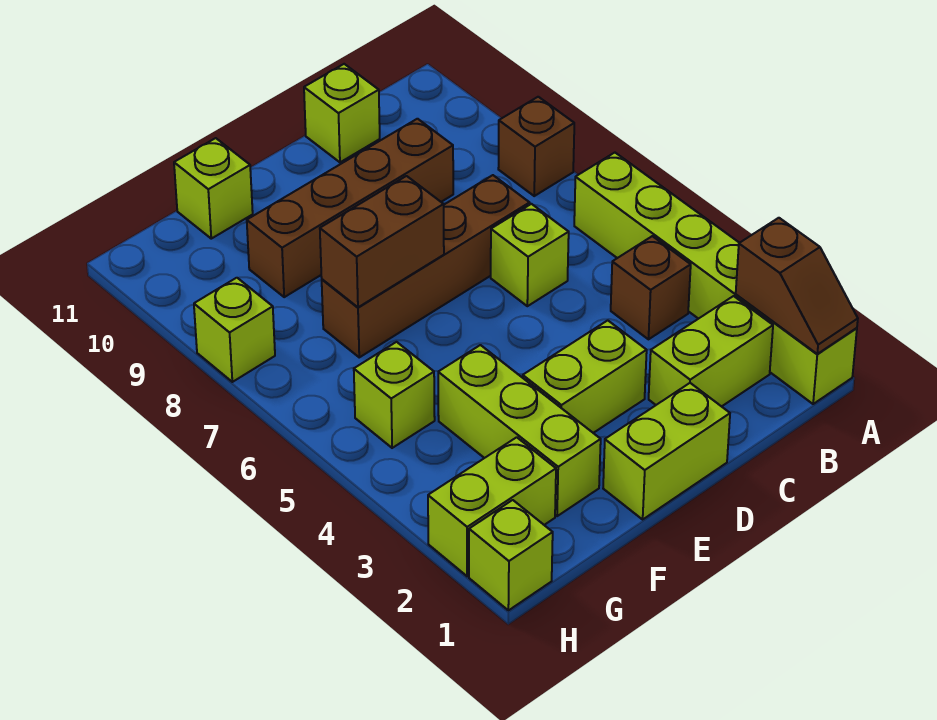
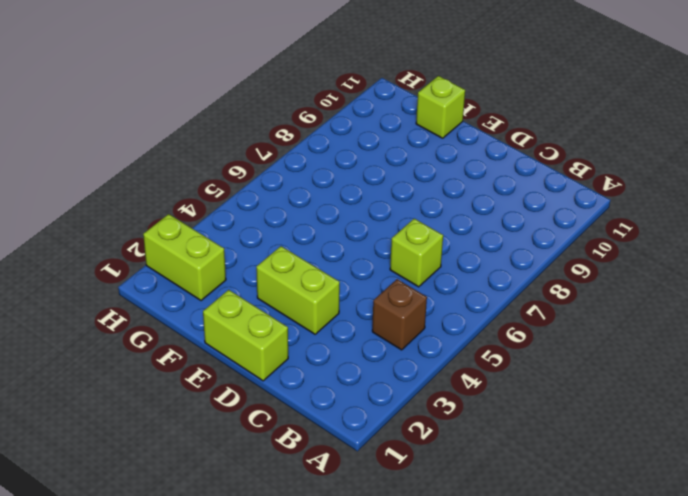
none -> lime 1x6 brick [574,153,857,404]
none -> brown 1x1 brick [498,97,574,196]
none -> lime 1x2 brick [649,296,773,407]

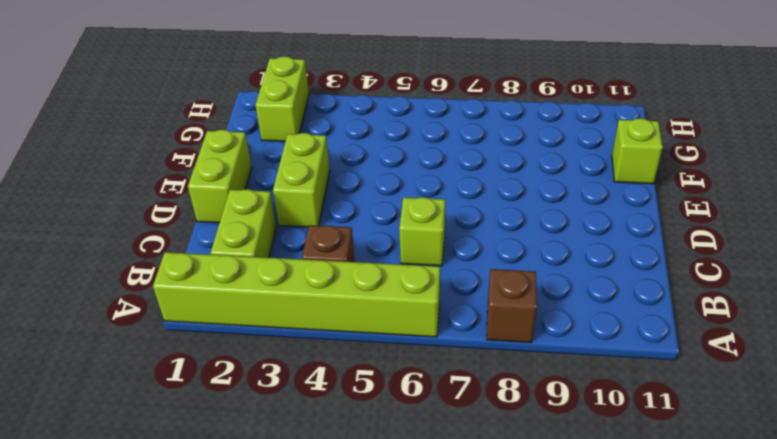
none -> brown 1x4 brick [322,175,530,357]
none -> brown 1x4 brick [247,119,453,297]
none -> lime 1x1 brick [304,64,380,162]

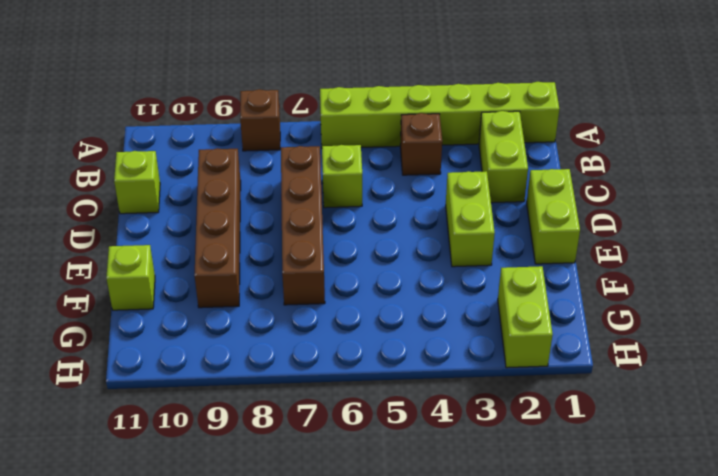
none -> lime 1x3 brick [438,345,601,516]
none -> lime 1x1 brick [354,342,435,448]
none -> lime 1x1 brick [469,500,553,610]

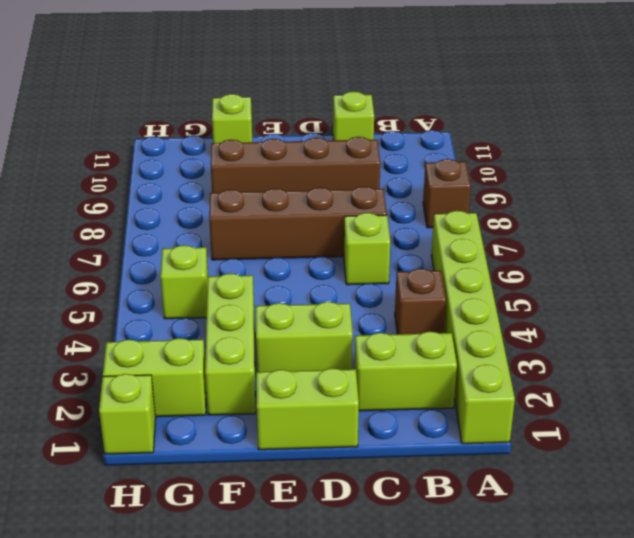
none -> lime 1x1 brick [194,278,275,382]
none -> brown 1x2 slope [736,218,858,354]
none -> brown 1x2 brick [320,176,444,307]

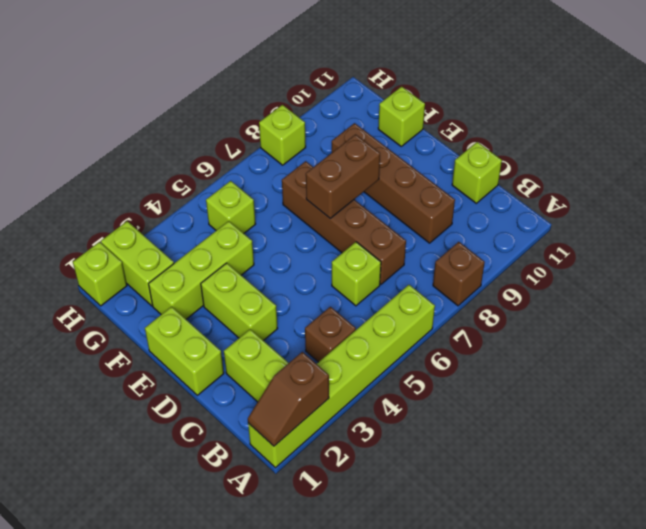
brown 1x2 brick [306,134,380,218] -> brown 1x2 brick turned to [320,176,444,307]

